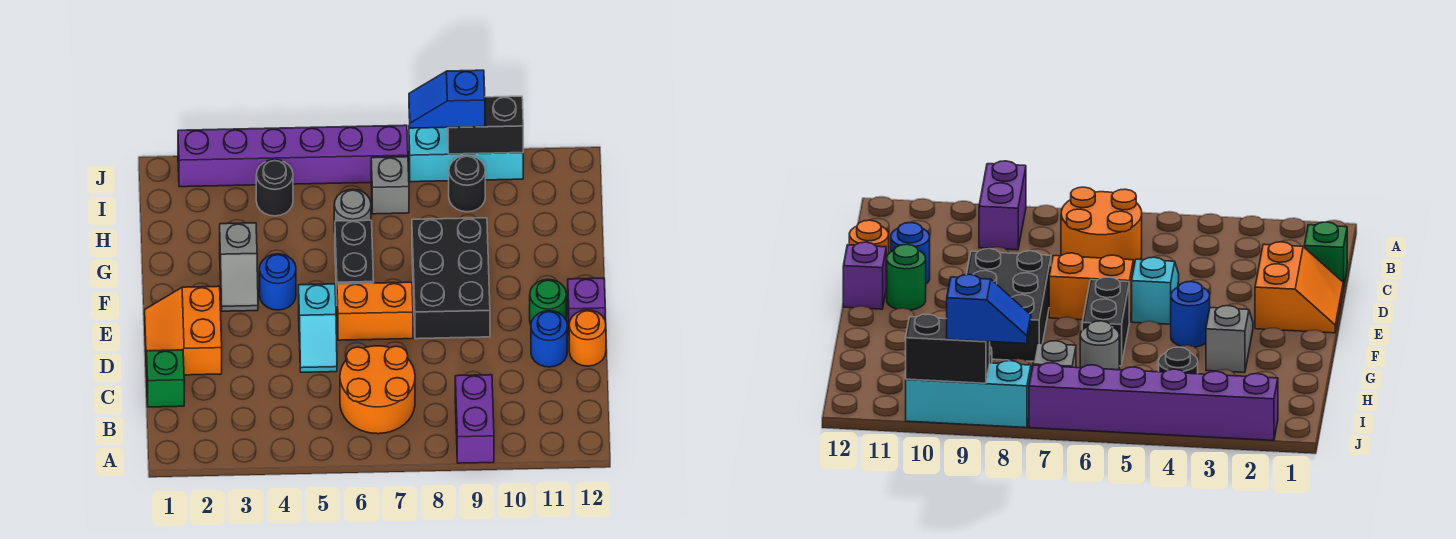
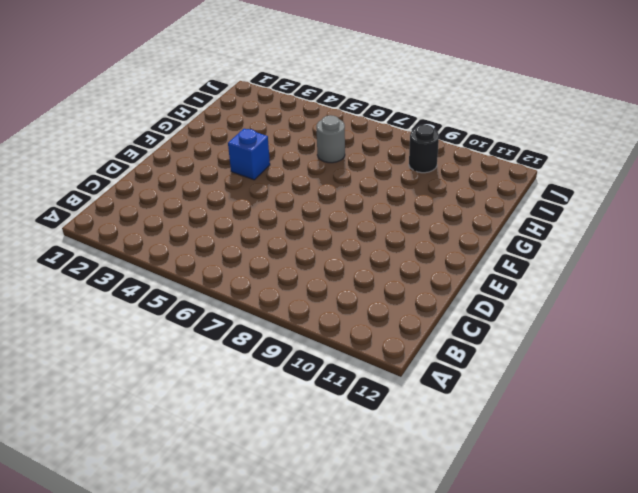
blue 1x1 brick [228,129,270,180] -> blue 1x1 round brick [260,254,296,310]
none -> purple 1x2 brick [455,375,494,463]
none -> orange 2x2 round brick [340,346,415,434]
none -> green 1x1 brick [146,350,184,407]

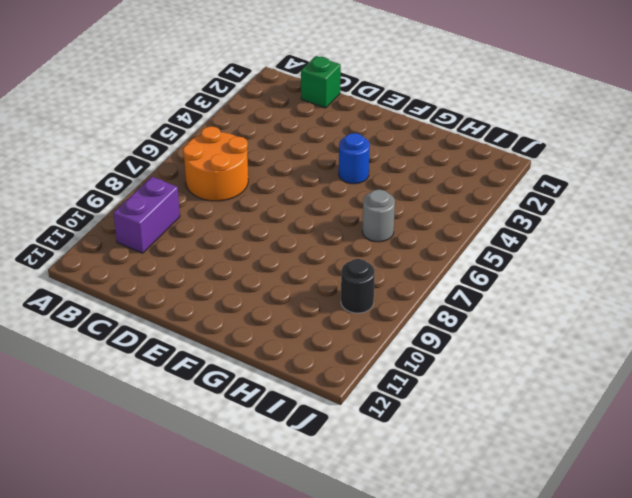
purple 1x2 brick [114,177,180,253] -> purple 1x2 brick turned to [455,375,494,463]
none -> orange 2x2 slope [145,286,222,375]
none -> cyan 1x2 slope [299,284,337,372]
none -> blue 1x1 round brick [531,311,567,367]

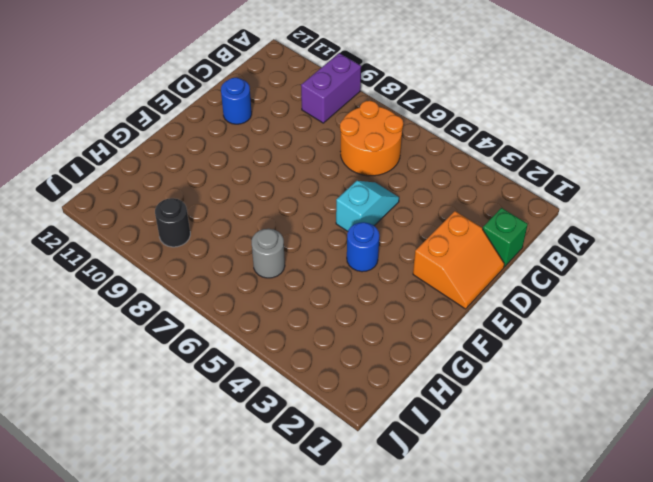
none -> orange 1x1 round brick [569,310,606,366]
none -> orange 1x2 brick [337,282,413,340]
none -> black 2x3 brick [412,218,490,339]

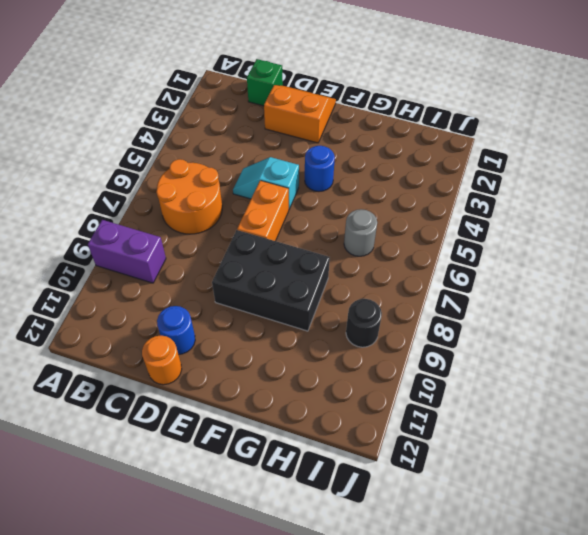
none -> green 1x1 round brick [530,279,566,324]
none -> purple 1x1 brick [568,278,605,326]
none -> grey 1x2 slope [220,223,258,311]

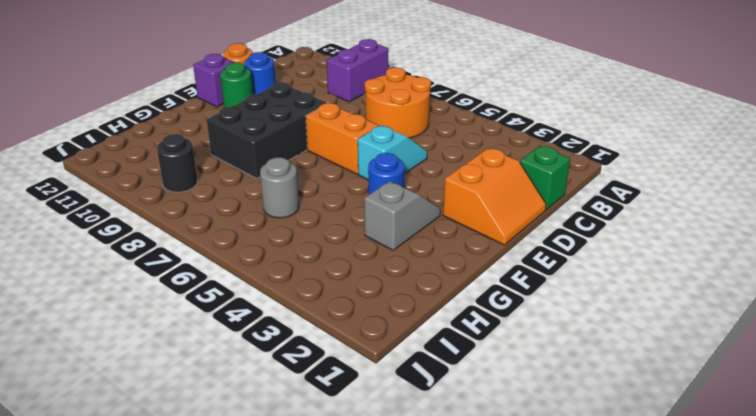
none -> black 1x2 brick [335,220,374,295]
none -> black 1x1 round brick [256,160,293,216]
none -> grey 1x1 brick [371,157,409,214]

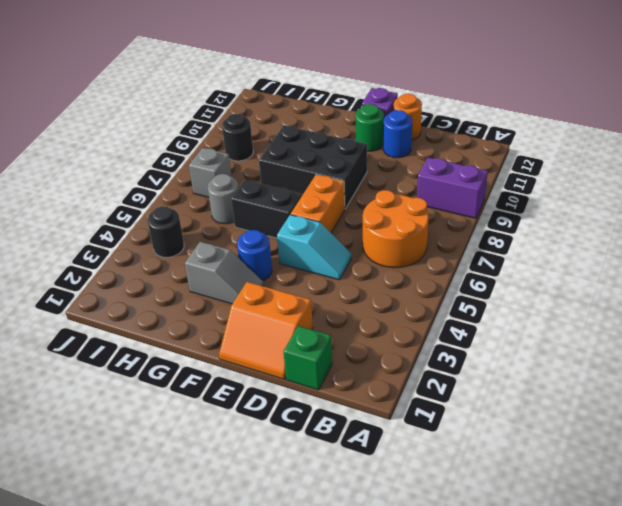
none -> purple 1x6 brick [178,125,408,187]
none -> cyan 1x3 brick [409,125,523,182]
none -> black 1x2 brick [447,96,523,154]

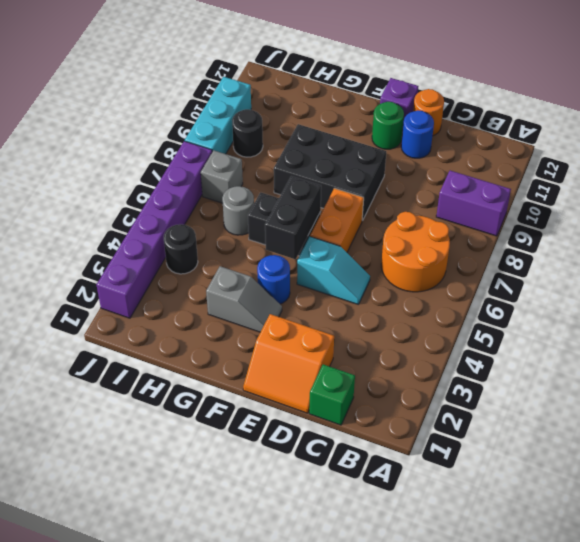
black 1x2 brick [265,176,321,259] -> black 1x2 brick moved to [447,96,523,154]
none -> blue 1x2 slope [409,70,485,128]

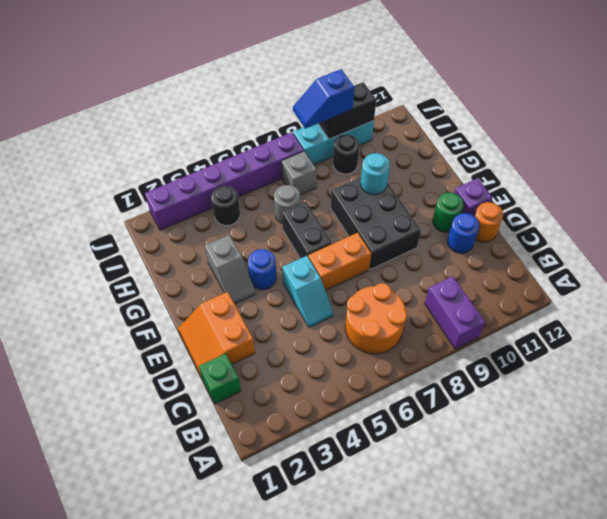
cyan 1x1 round brick [361,153,390,195] -> none

